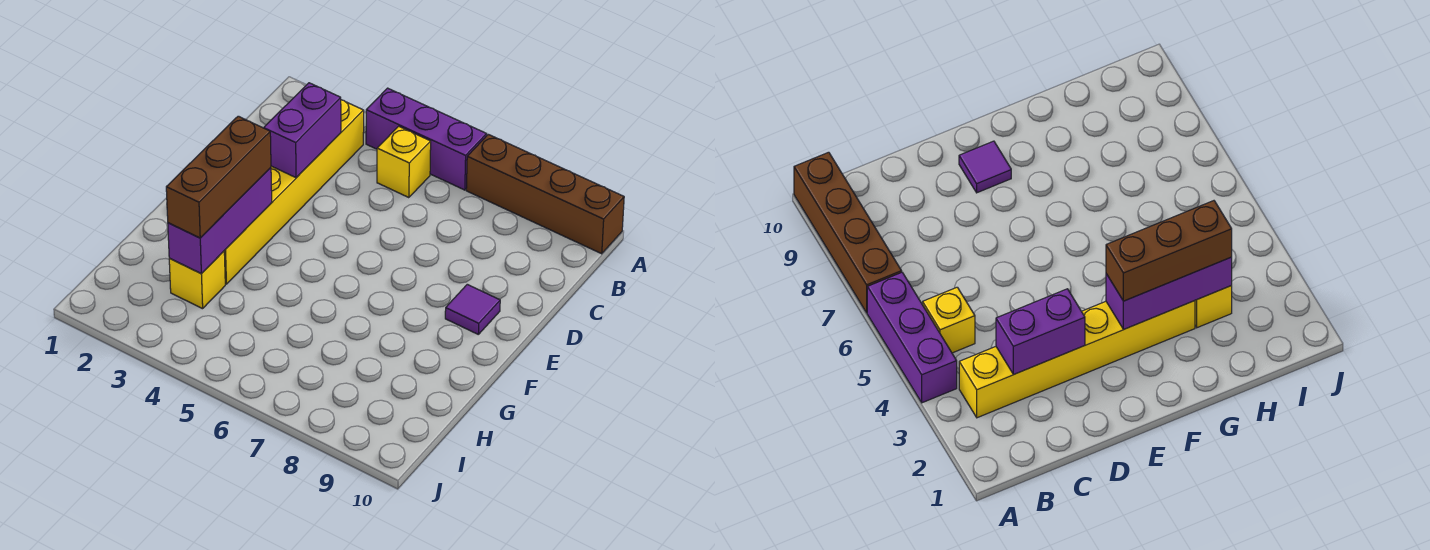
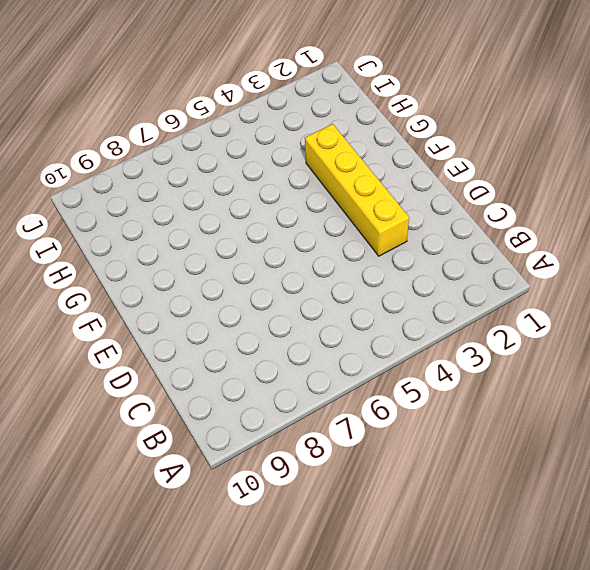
yellow 1x4 brick [305,124,409,256] -> yellow 1x6 brick [224,100,364,284]
none -> purple 1x3 brick [366,88,487,190]
none -> brown 1x4 brick [466,134,624,254]

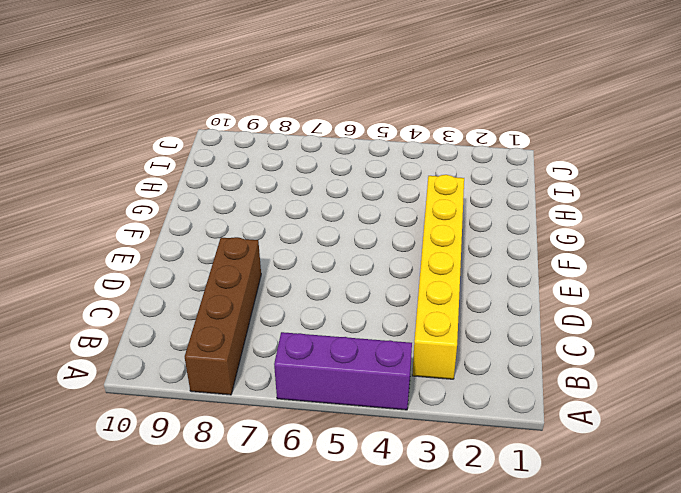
brown 1x4 brick [185,237,261,395] -> brown 1x4 brick turned to [466,134,624,254]
none -> yellow 1x1 brick [377,126,431,198]
none -> purple 1x1 tile [445,284,500,334]

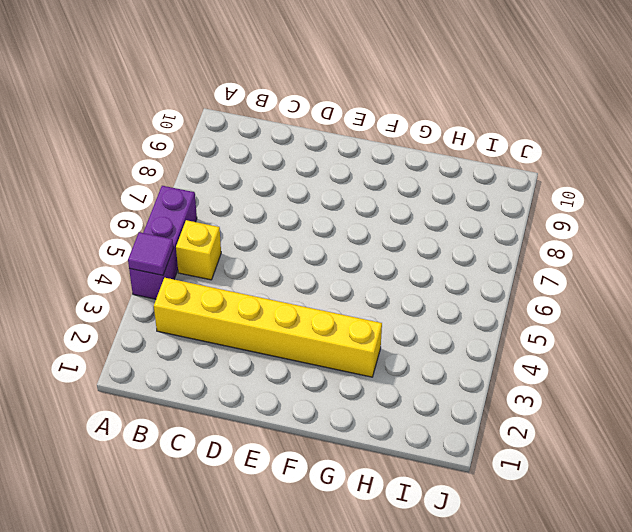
purple 1x1 tile [128,232,174,275] -> purple 1x1 tile moved to [445,284,500,334]
none -> brown 1x4 brick [466,134,624,254]
none -> yellow 1x1 brick [169,251,225,309]

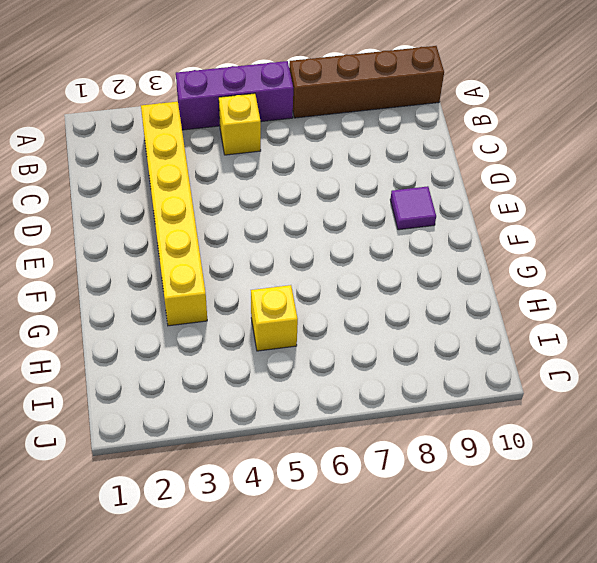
yellow 1x1 brick [251,285,298,351] -> yellow 1x1 brick moved to [169,251,225,309]
none -> purple 1x2 brick [264,83,341,178]
none -> purple 1x3 brick [168,168,272,274]

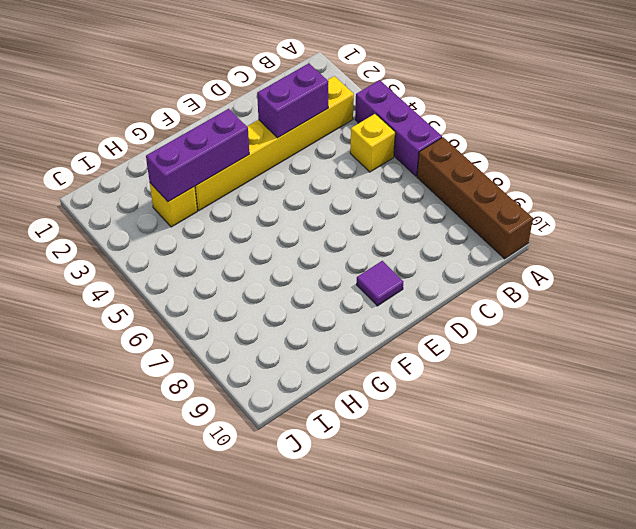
none -> brown 1x3 brick [166,116,271,238]

